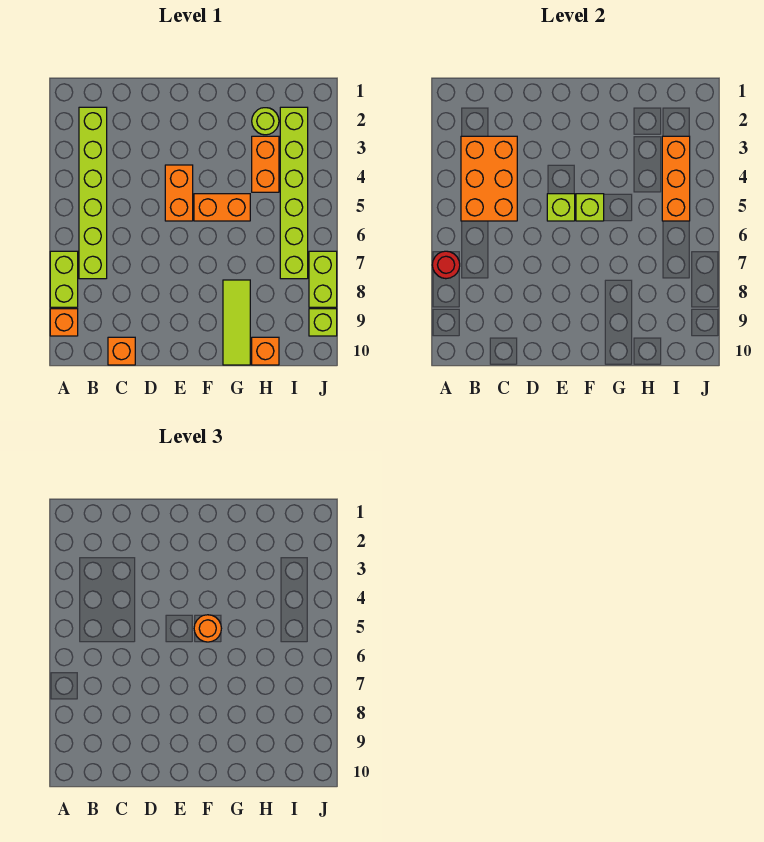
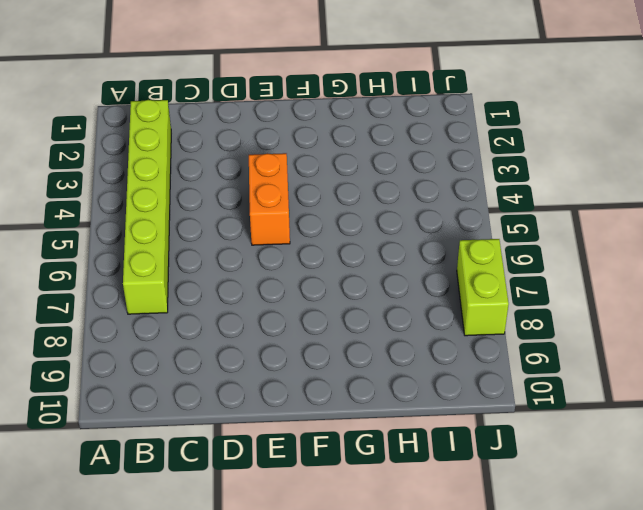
none -> lime 1x2 brick [50,251,78,307]
none -> orange 1x1 brick [50,309,78,336]
none -> orange 1x1 brick [108,337,135,365]

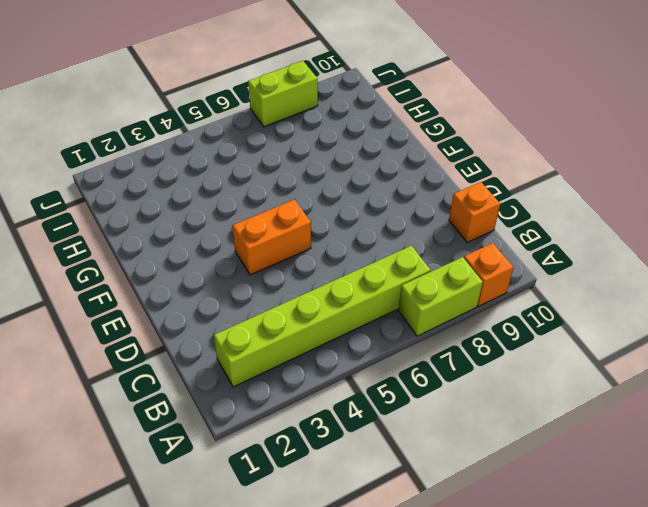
none -> orange 1x2 brick [194,194,250,221]
none -> lime 1x3 tile [223,280,250,365]
none -> lime 1x1 round brick [252,108,279,135]

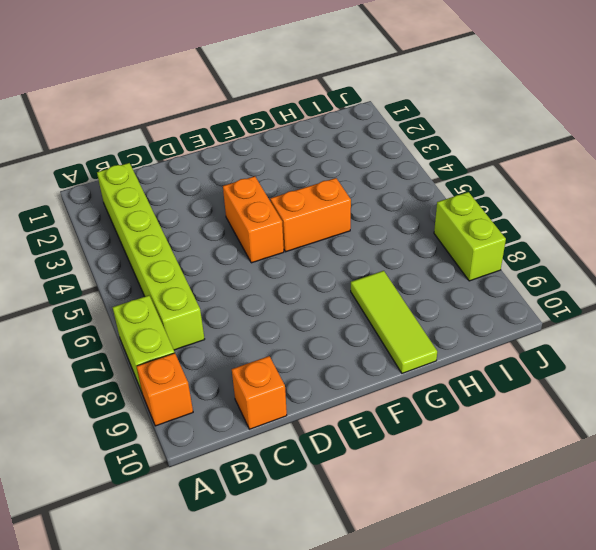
none -> lime 1x1 round brick [252,108,279,135]
none -> orange 1x2 brick [252,136,279,192]
none -> orange 1x1 brick [252,337,279,365]

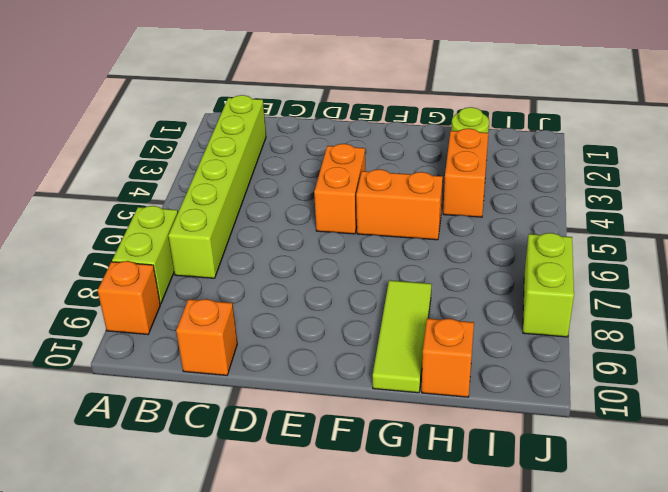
none -> lime 1x6 brick [280,107,308,279]
none -> lime 1x1 brick [309,309,337,336]
none -> red 1x1 round brick [432,251,460,279]

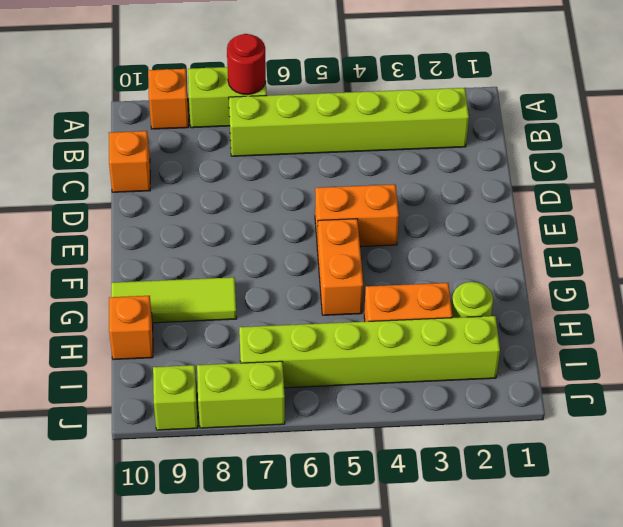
none -> orange 2x3 brick [461,136,517,221]
none -> lime 1x1 brick [547,194,575,221]
none -> lime 1x1 brick [576,194,604,221]

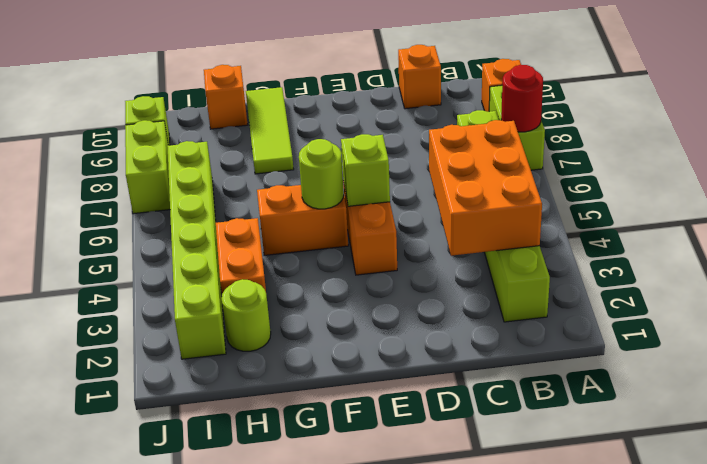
lime 1x1 round brick [299,139,344,209] -> lime 1x1 brick [576,194,604,221]
none -> orange 1x3 brick [662,136,690,221]
none -> orange 1x1 round brick [194,615,221,642]

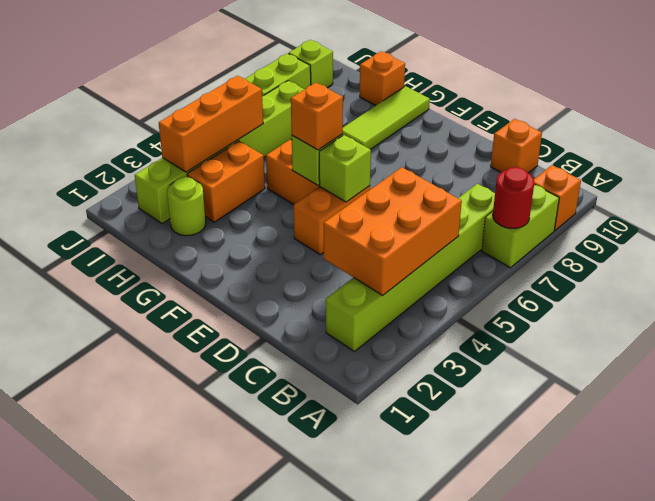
orange 1x1 brick [291,83,343,150] -> orange 1x1 round brick [194,615,221,642]

